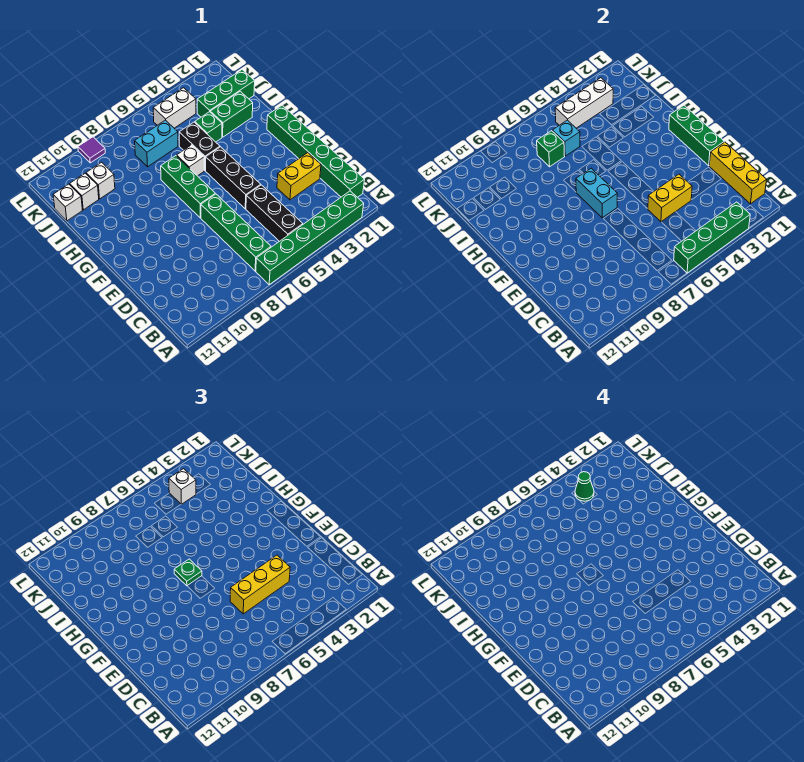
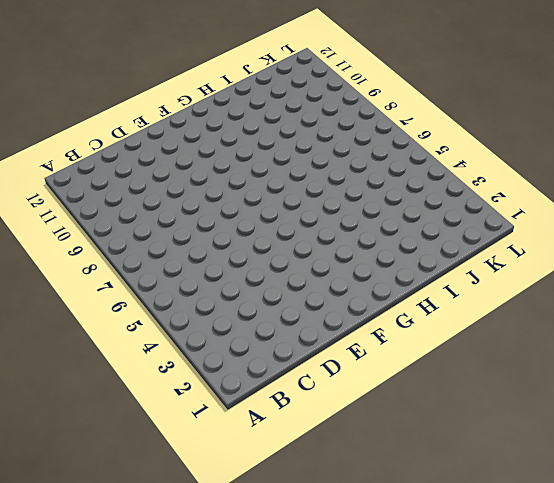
none -> green 1x6 brick [256,191,364,284]
none -> green 1x6 brick [267,105,365,197]
none -> black 1x3 brick [246,185,303,241]
none -> green 1x4 brick [201,194,271,271]

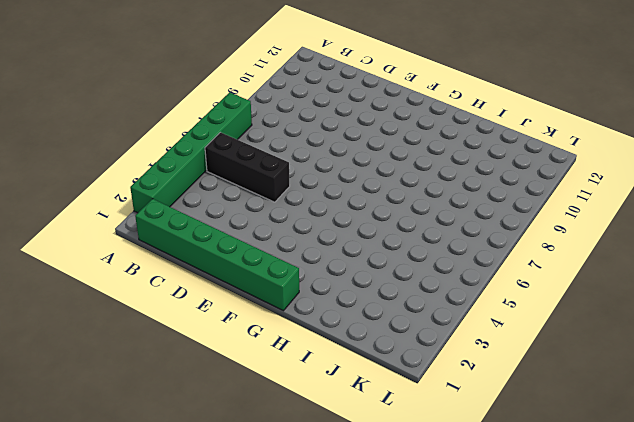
none -> green 1x4 brick [201,194,271,271]
none -> yellow 1x2 brick [277,153,321,200]
none -> black 1x3 brick [206,147,261,209]
none -> green 1x3 brick [161,156,215,218]

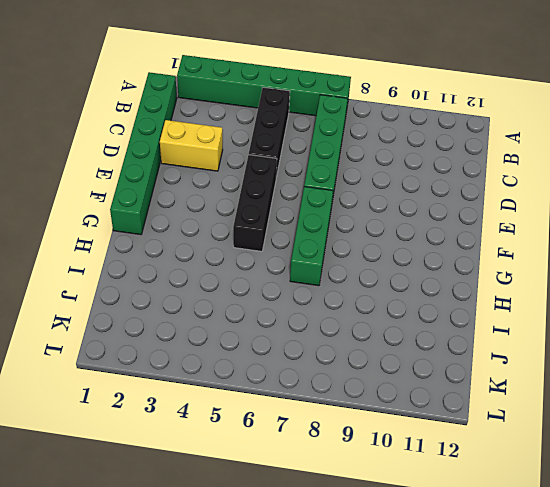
none -> black 1x2 brick [179,122,220,170]
none -> white 1x1 brick [177,145,204,176]
none -> green 1x2 brick [210,91,253,137]
none -> green 1x1 brick [195,112,222,142]

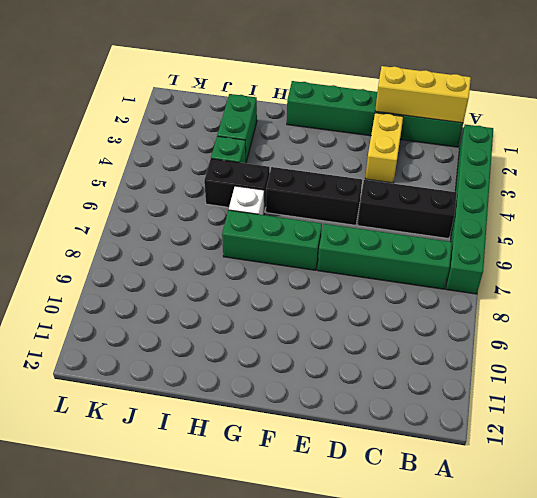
none -> green 1x3 brick [197,70,255,117]
none -> cyan 1x2 brick [135,120,178,167]
none -> white 1x1 brick [86,162,115,199]
none -> white 1x1 brick [70,173,99,210]

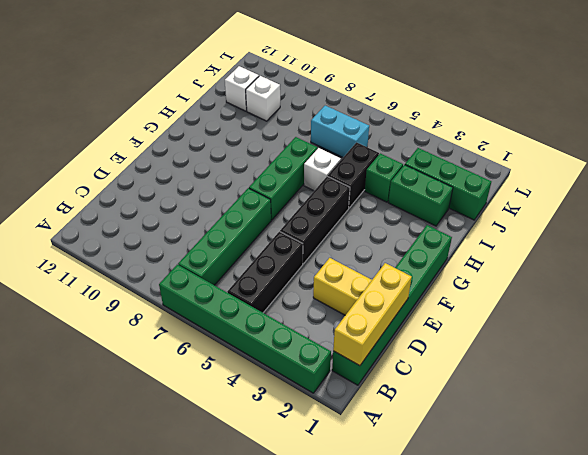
none -> white 1x1 brick [53,184,82,221]
none -> white 1x2 brick [153,88,196,128]
none -> purple 1x1 tile [78,137,105,163]
none -> green 1x4 brick [674,202,750,273]

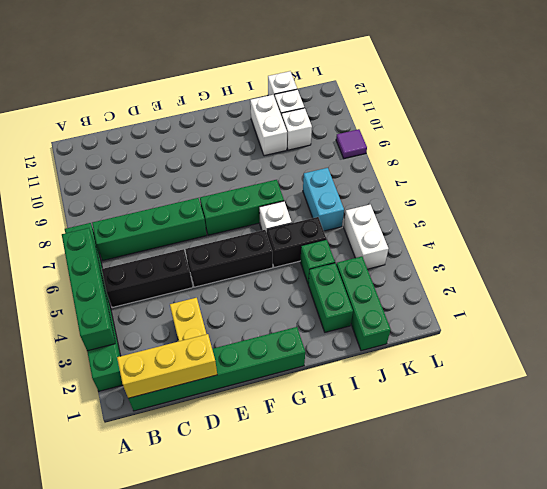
white 1x2 brick [250,95,287,156] -> none
none -> yellow 1x2 brick [648,174,692,222]
none -> green 1x3 brick [669,105,724,166]
none -> cyan 1x2 brick [576,168,617,218]
none -> cyan 1x1 brick [552,120,580,156]

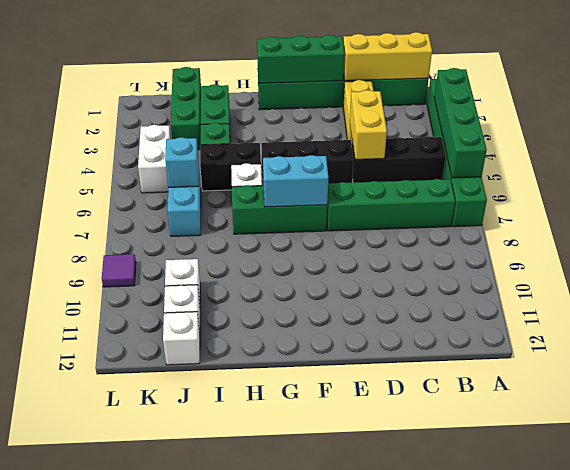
none -> green 1x1 brick [537,131,565,167]
none -> white 1x3 brick [555,78,613,128]
none -> yellow 1x3 brick [230,555,290,614]
none -> green 1x1 plate [174,559,202,586]

